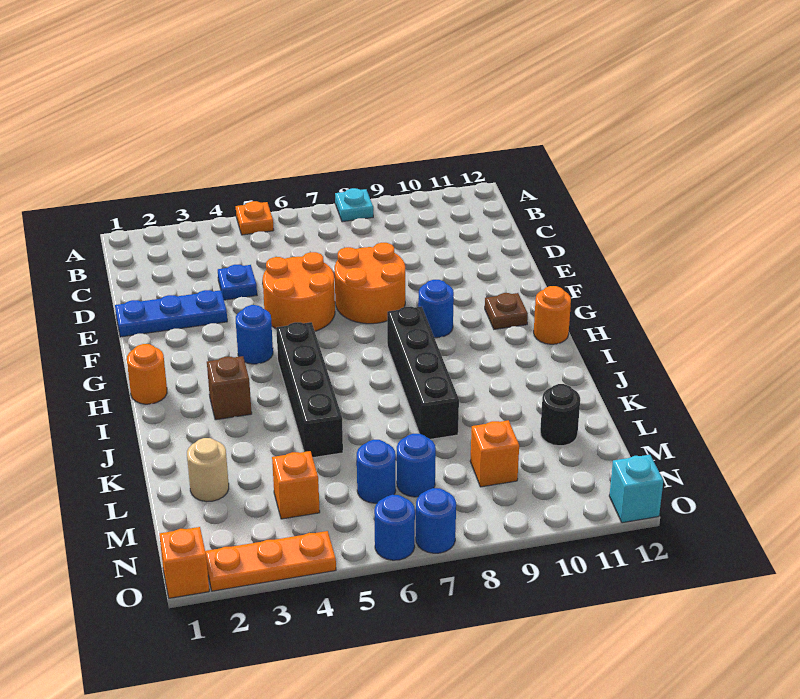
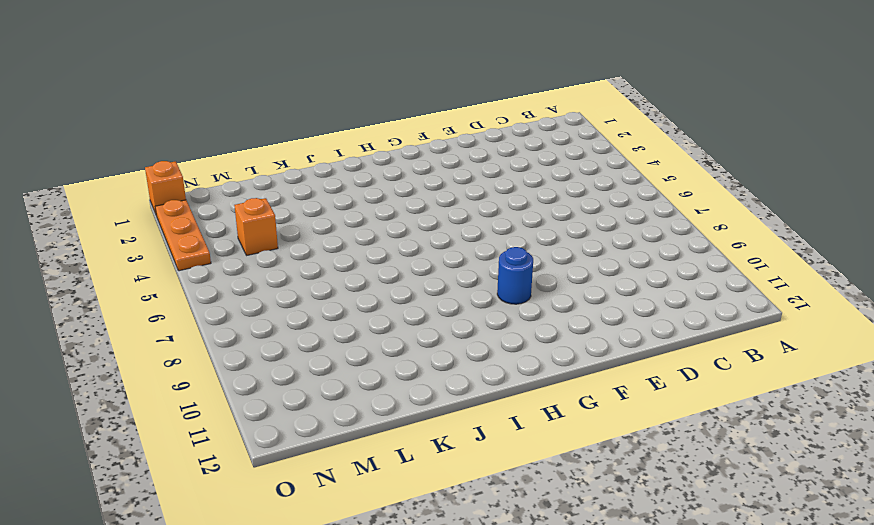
none -> orange 1x1 plate [236,201,274,235]
none -> cyan 1x1 plate [335,188,373,222]
none -> blue 1x1 plate [218,265,257,300]

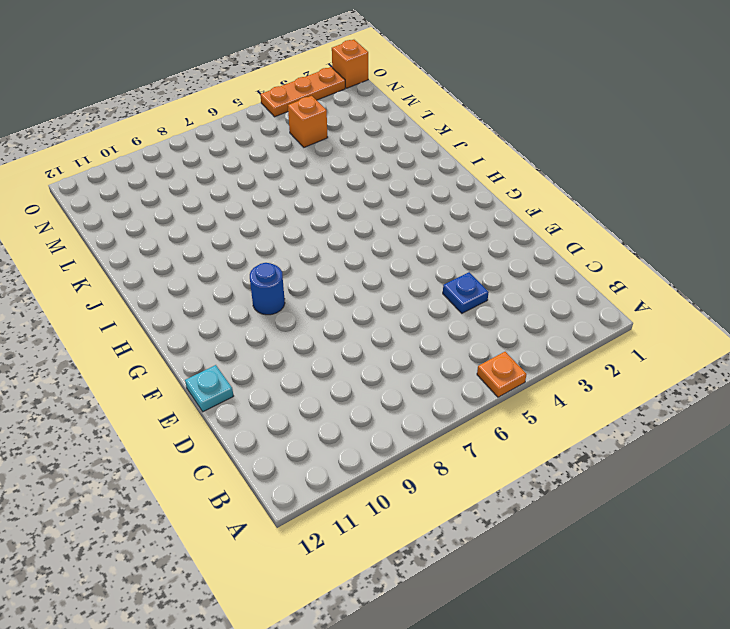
cyan 1x1 plate [185,365,233,412] -> cyan 1x1 plate moved to [335,188,373,222]
none -> blue 1x3 plate [115,290,227,337]
none -> orange 2x2 round brick [263,252,335,331]
none -> orange 2x2 round brick [335,243,405,324]

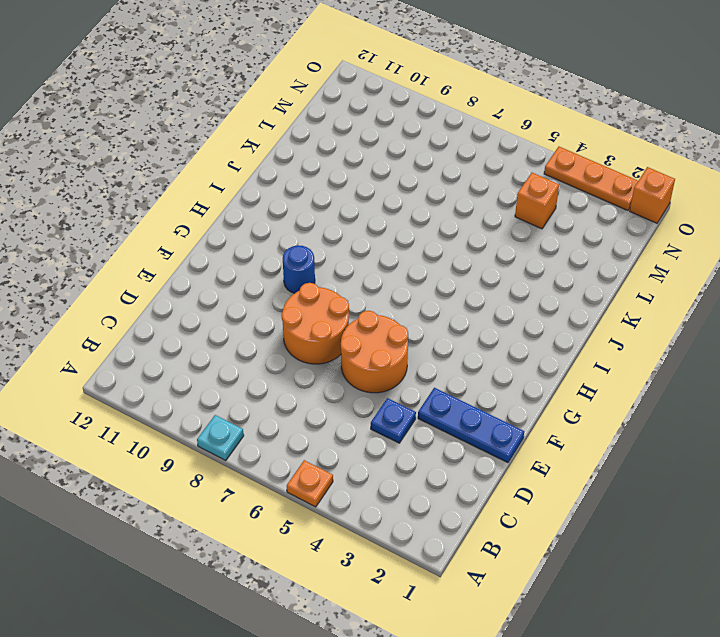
none -> blue 1x1 round brick [236,305,273,364]
none -> brown 1x1 plate [485,293,528,329]
none -> orange 1x1 round brick [127,344,167,404]

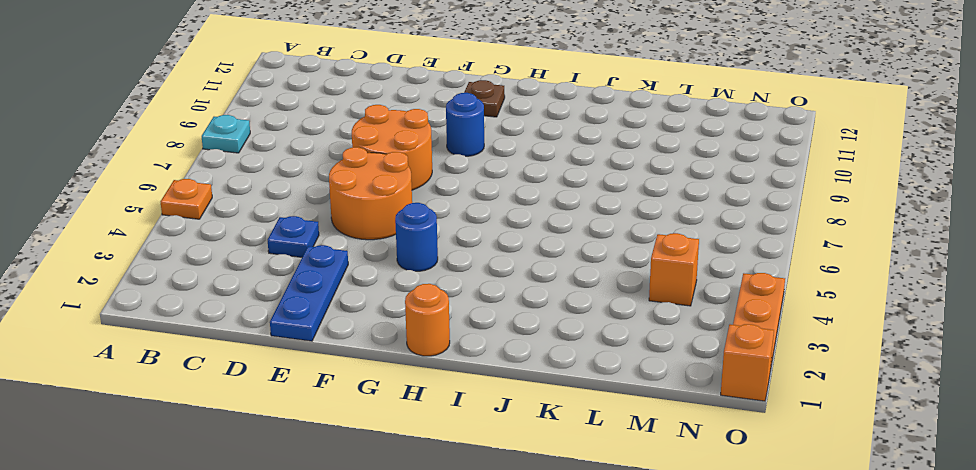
none -> black 1x4 brick [276,322,343,458]
none -> black 1x4 brick [387,307,459,439]
none -> orange 1x1 round brick [534,286,571,344]

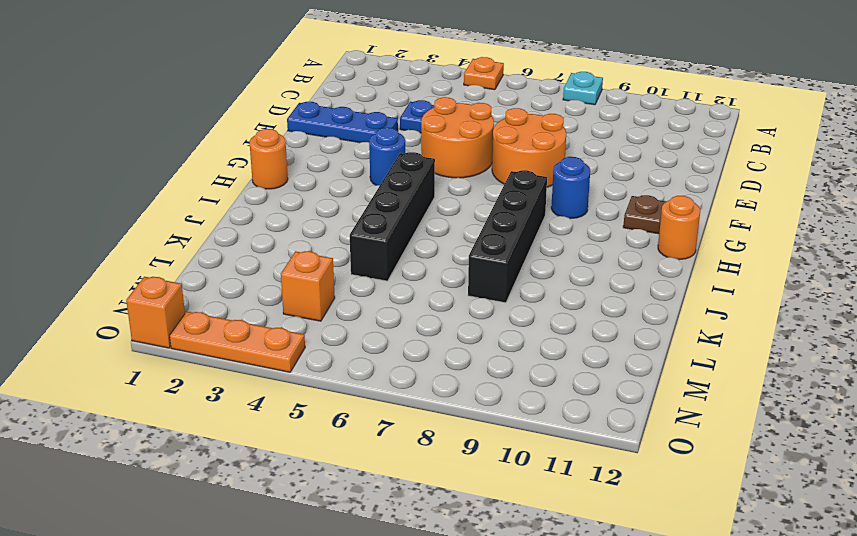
none -> brown 1x1 brick [207,356,252,420]
none -> tan 1x1 round brick [187,438,229,502]
none -> black 1x1 round brick [540,384,580,446]

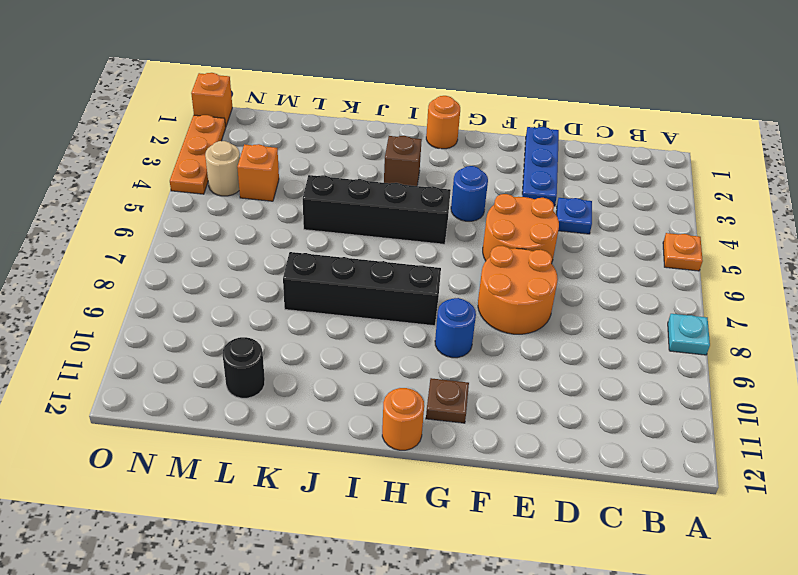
tan 1x1 round brick [205,141,240,196] -> tan 1x1 round brick moved to [187,438,229,502]
none -> blue 1x1 round brick [357,440,396,503]
none -> blue 1x1 round brick [397,434,436,497]
none -> orange 1x1 brick [470,420,519,487]

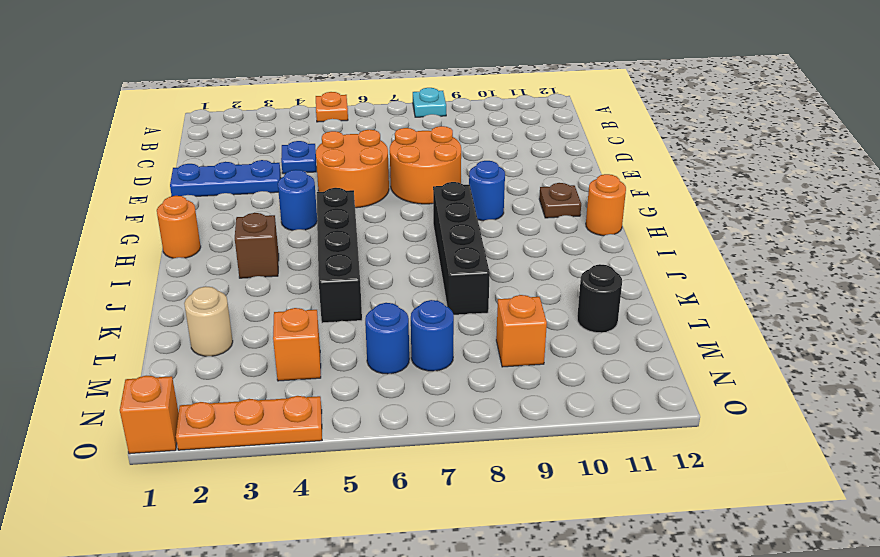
none -> blue 1x1 round brick [374,495,415,560]
none -> blue 1x1 round brick [416,488,456,553]
none -> cyan 1x1 brick [609,455,663,523]

